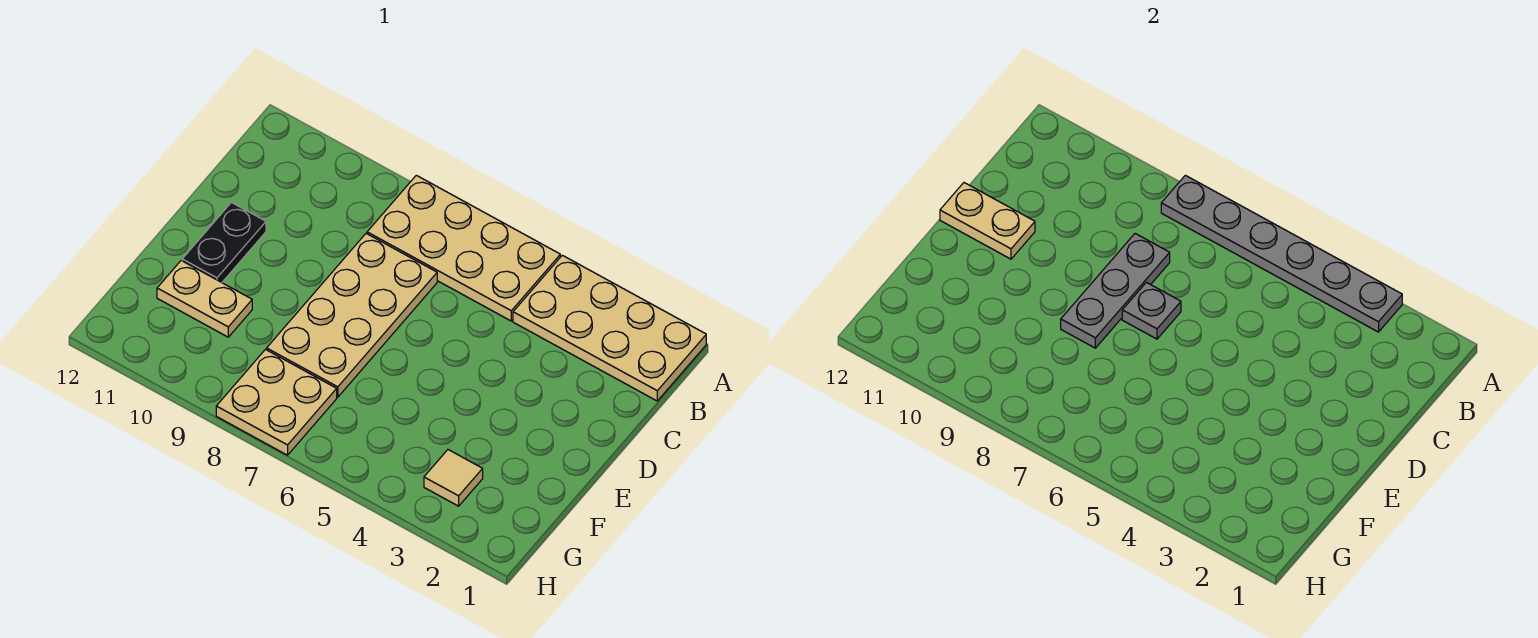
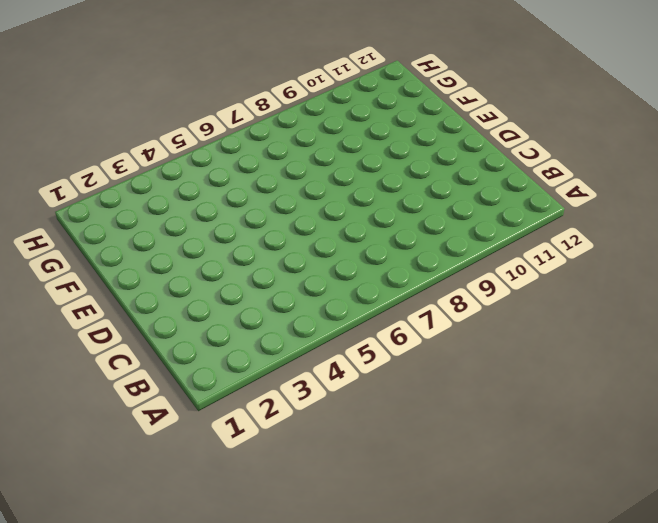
none -> tan 2x4 plate [513,255,706,401]
none -> tan 2x4 plate [367,175,560,321]

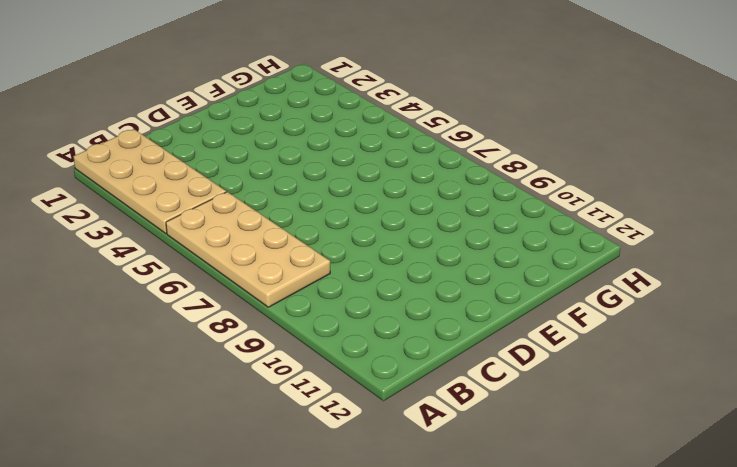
none -> tan 2x4 plate [267,234,437,397]
none -> black 1x2 plate [182,202,266,282]

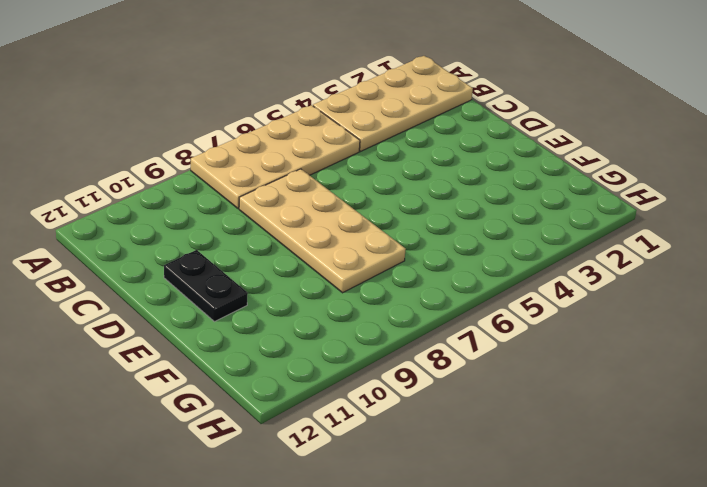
none -> tan 1x2 plate [157,261,252,337]
none -> tan 1x1 tile [424,450,483,506]

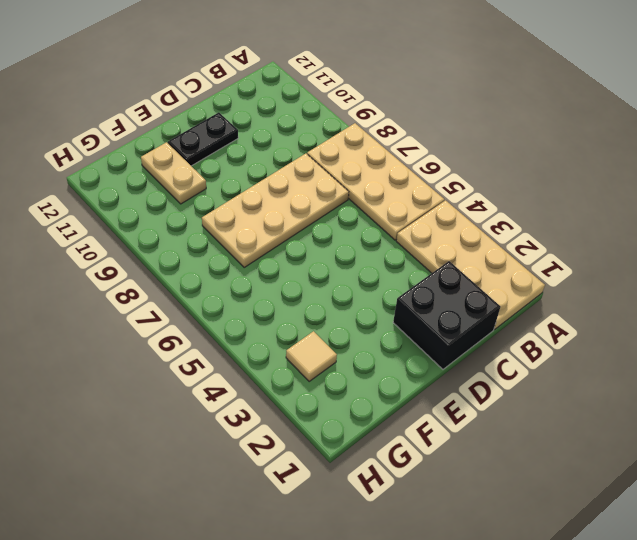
black 2x2 brick [393,261,501,369] -> none
none -> tan 2x2 plate [216,350,337,455]
none -> grey 1x6 plate [1161,175,1402,332]

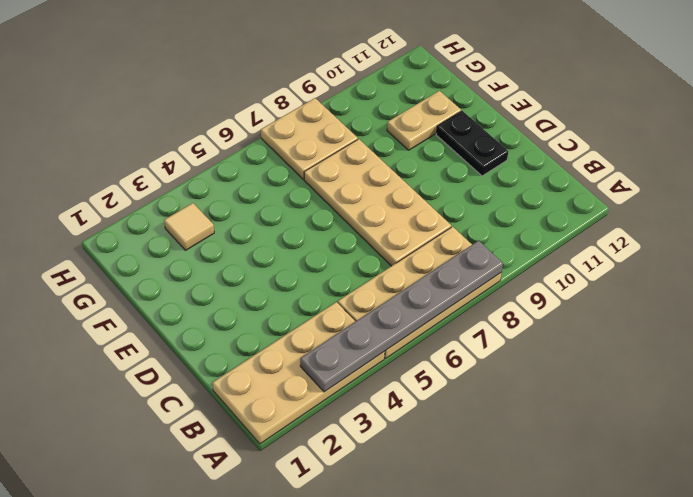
none -> grey 1x3 plate [1061,234,1170,348]
none -> grey 1x1 plate [1122,282,1181,339]

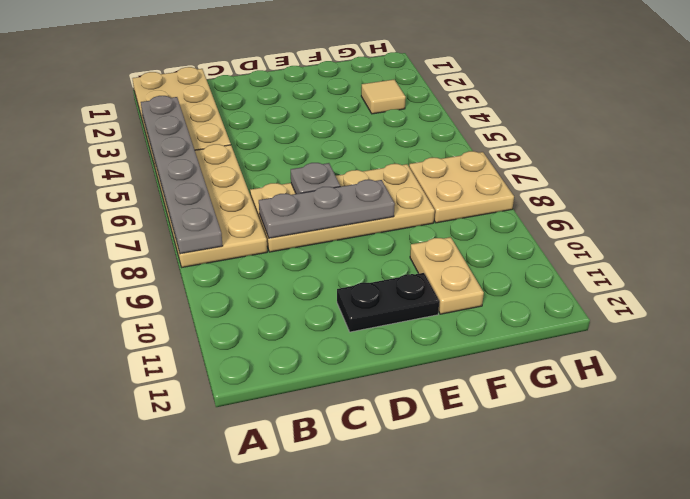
none -> tan 1x2 plate [940,183,1035,259]

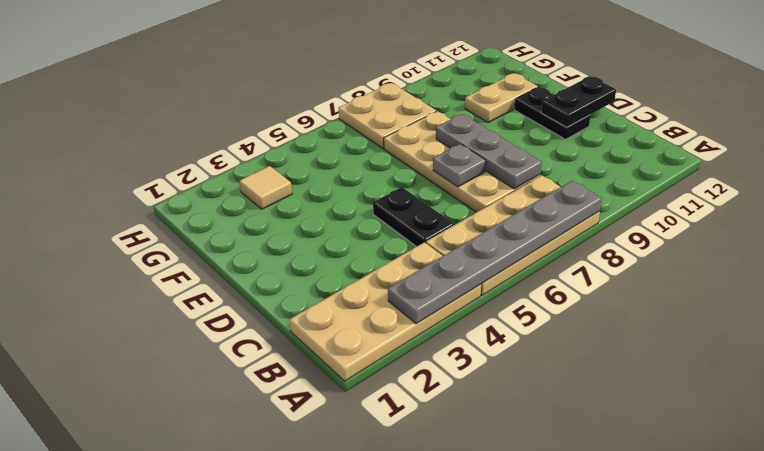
black 1x2 plate [373,187,454,247] -> none
black 1x2 plate [541,76,616,127] -> tan 1x2 plate [940,183,1035,259]

